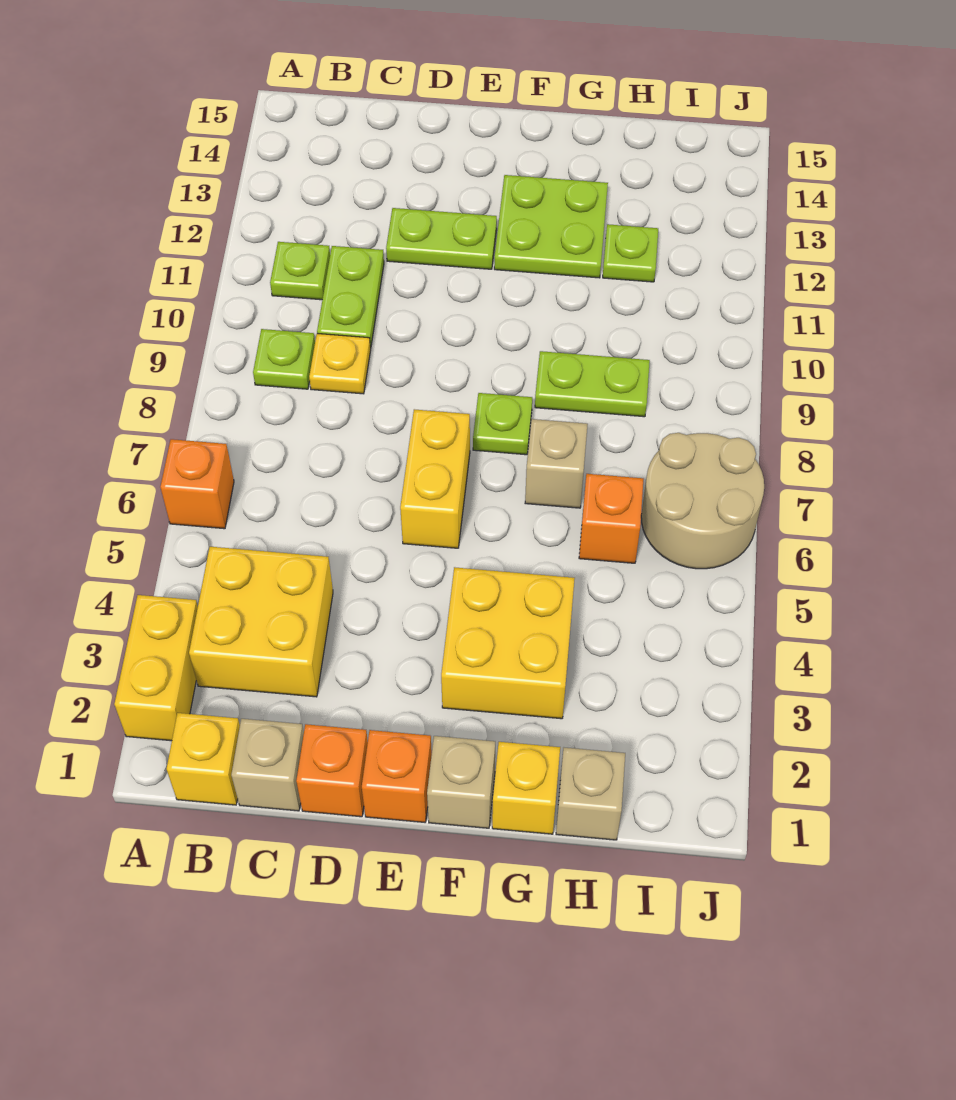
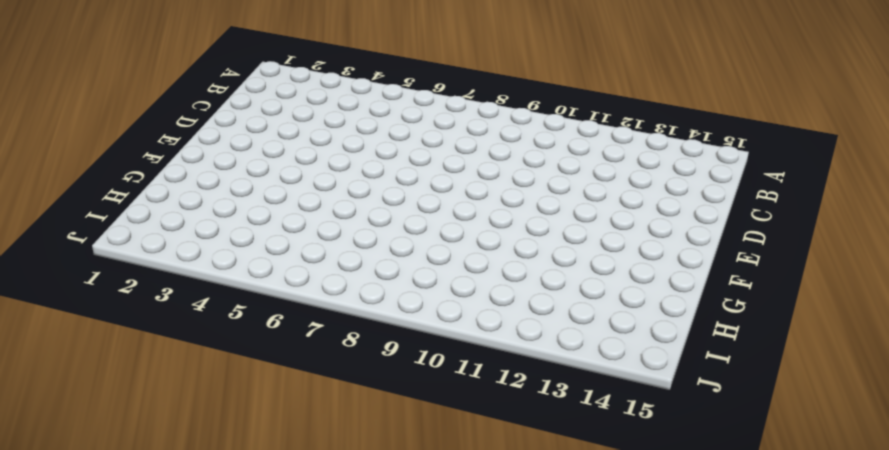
none -> yellow 1x2 brick [114,595,198,741]
none -> orange 1x1 brick [160,439,234,529]
none -> yellow 1x1 brick [167,713,240,805]

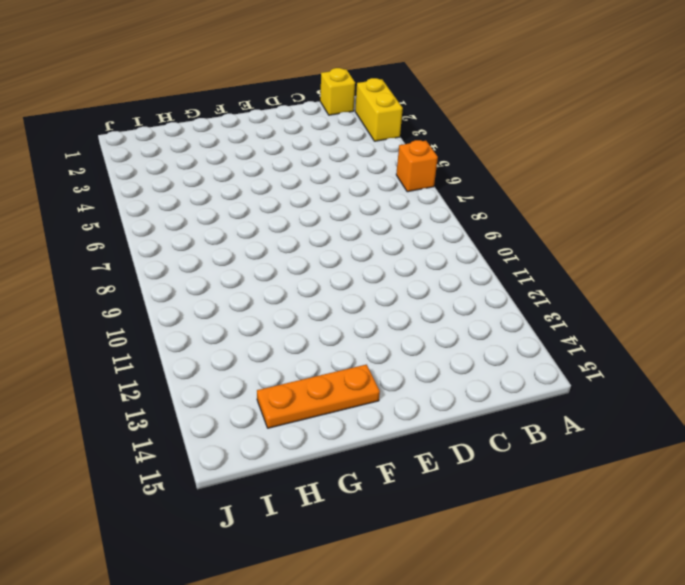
orange 1x3 plate [257,365,380,428] -> none
none -> yellow 2x2 brick [189,547,333,697]
none -> lime 1x1 plate [253,329,315,389]
none -> lime 1x1 plate [270,242,330,300]

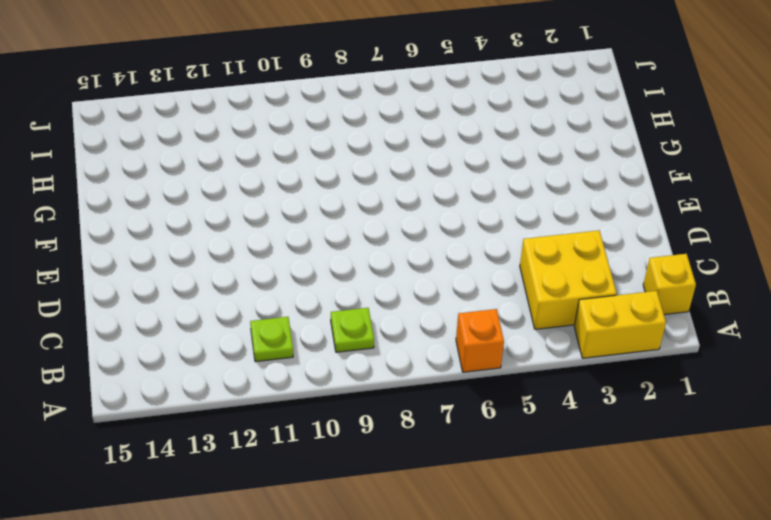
none -> tan 1x1 brick [231,719,304,811]
none -> yellow 1x1 plate [309,333,371,394]
none -> lime 1x2 plate [317,246,384,348]

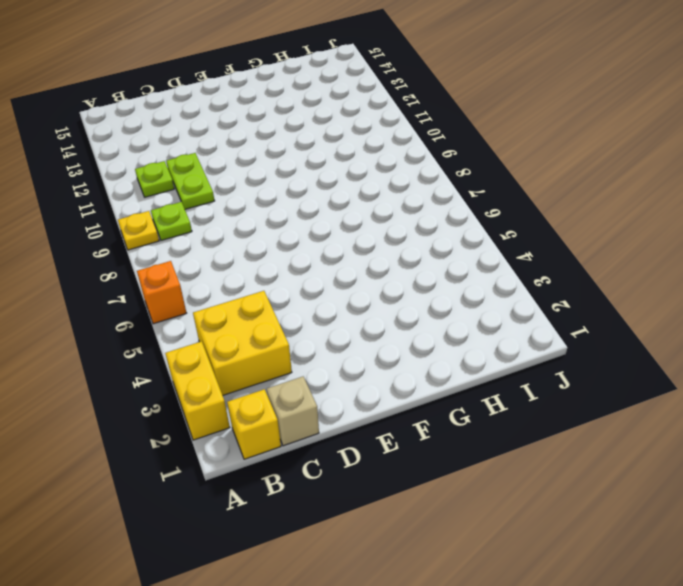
yellow 1x1 plate [118,211,159,250] -> yellow 1x1 plate moved to [309,333,371,394]
none -> orange 1x1 brick [296,724,368,817]
none -> lime 1x2 plate [386,208,497,269]
none -> orange 1x1 brick [362,730,432,822]

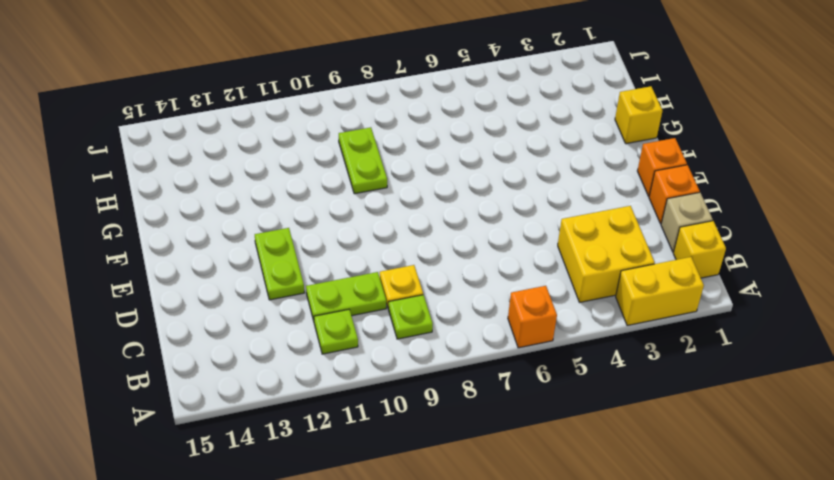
none -> yellow 1x2 brick [400,409,470,548]
none -> tan 1x1 brick [427,736,495,828]
none -> yellow 2x2 brick [441,567,575,719]

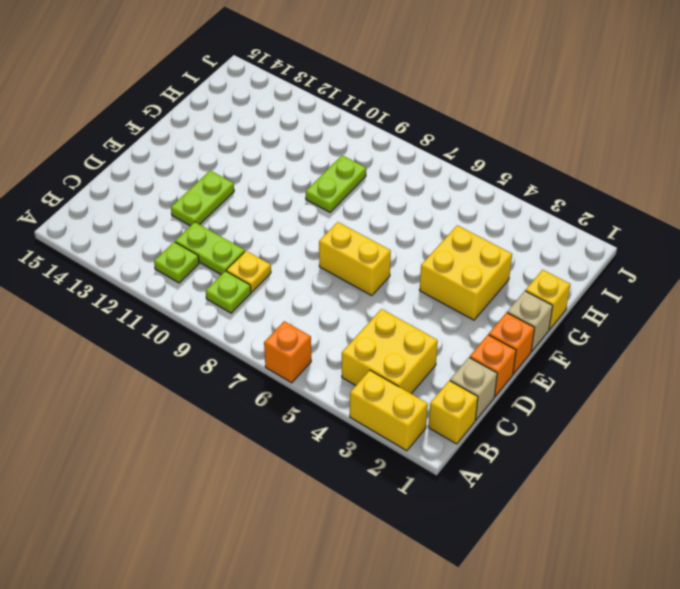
none -> lime 1x1 plate [473,393,532,455]
none -> lime 2x2 plate [494,175,608,278]
none -> tan 1x1 brick [525,419,588,508]

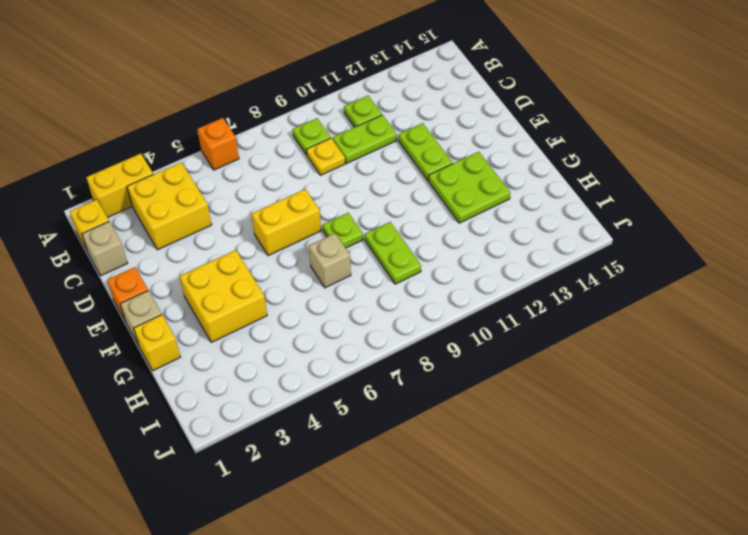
none -> orange 1x1 brick [296,724,368,817]
none -> tan 1x1 brick [556,748,625,840]
none -> orange 1x1 brick [579,474,643,563]

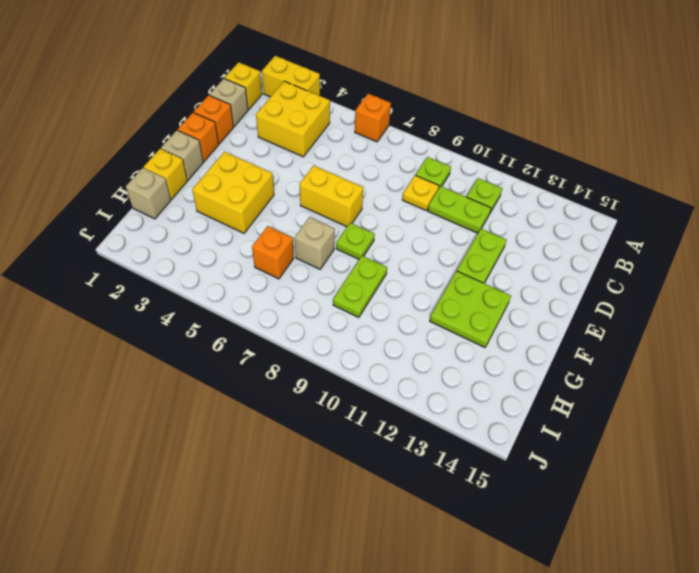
none -> lime 1x1 plate [603,224,658,282]
none -> tan 2x2 round brick [641,433,764,569]

